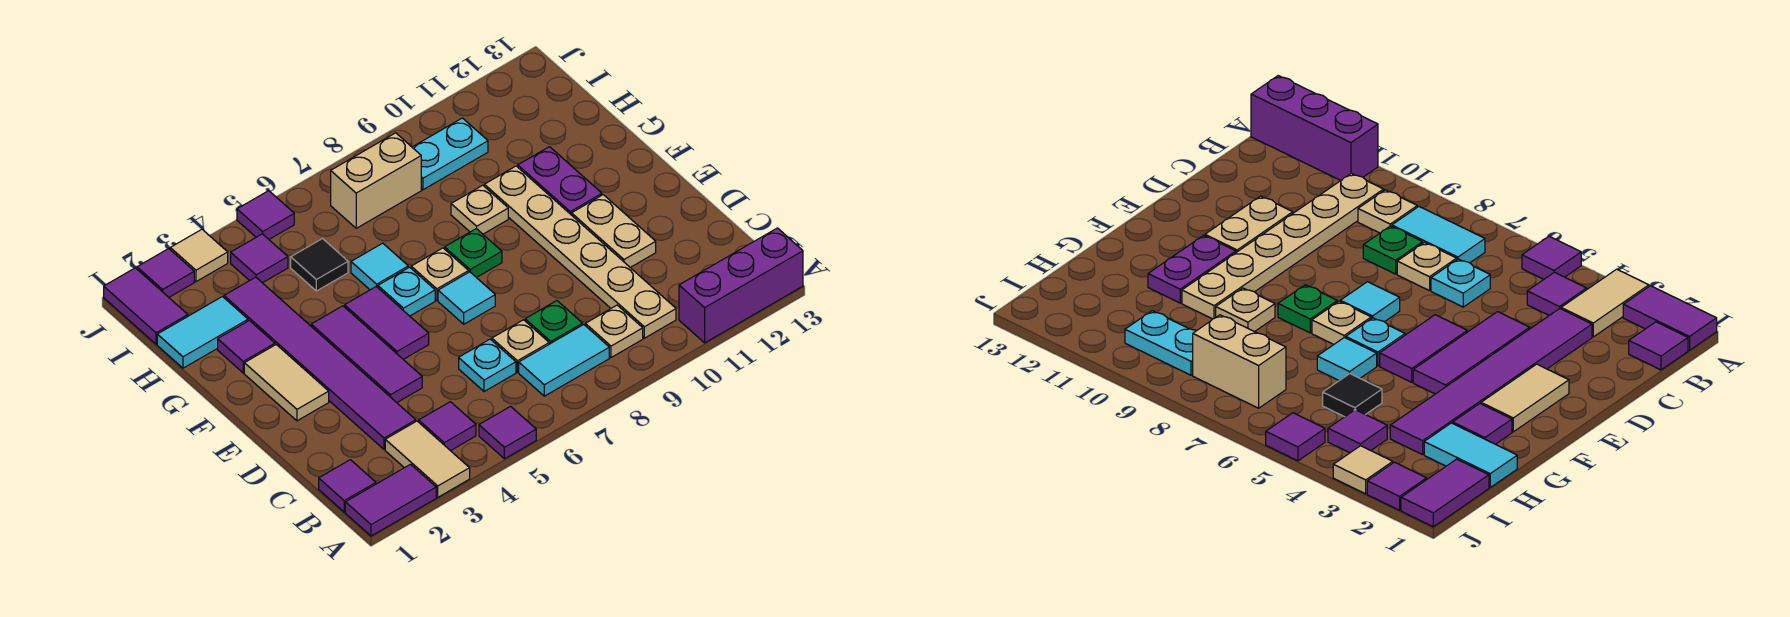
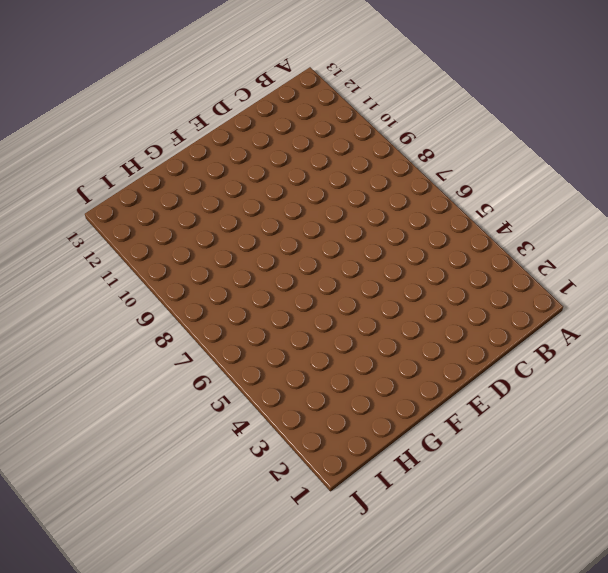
none -> purple 1x2 tile [345,464,436,536]
none -> tan 1x2 tile [385,421,470,497]
none -> purple 1x1 tile [479,406,536,459]
none -> purple 1x3 brick [679,228,803,343]

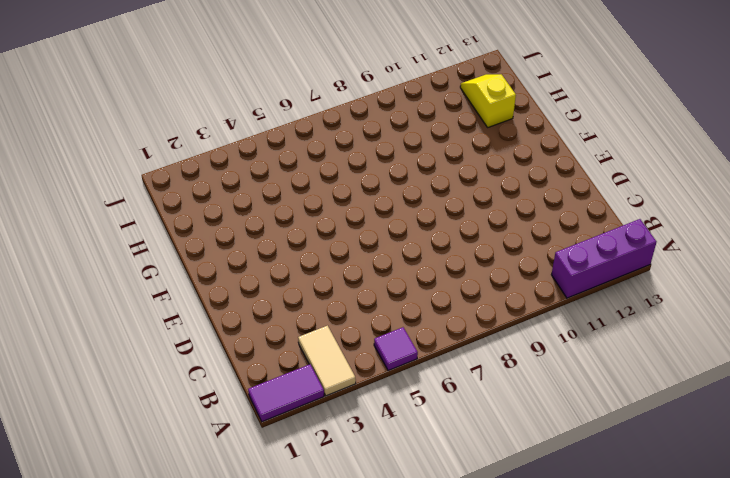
yellow 1x2 slope [460,74,516,127] -> none
none -> purple 1x1 tile [319,460,376,512]
none -> purple 1x1 tile [419,402,476,451]
none -> cyan 1x2 tile [519,325,609,396]
none -> tan 1x1 plate [585,305,643,358]

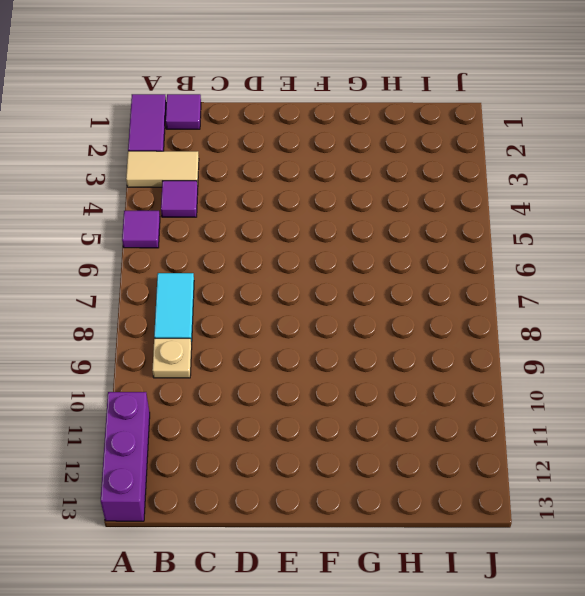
none -> tan 1x6 plate [484,166,676,338]
none -> purple 1x6 tile [224,277,416,449]
none -> cyan 1x1 plate [459,339,516,392]
none -> tan 1x1 plate [492,320,549,372]

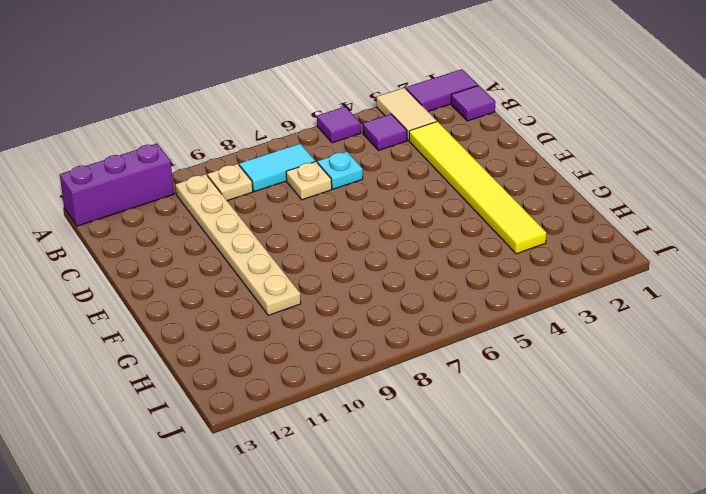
yellow 1x6 tile [409,122,546,254] -> purple 1x6 tile [224,277,416,449]
none -> green 1x1 plate [525,301,583,344]
none -> purple 1x3 tile [311,306,422,403]
none -> tan 1x2 plate [572,195,656,268]
none -> tan 1x2 tile [244,345,329,421]

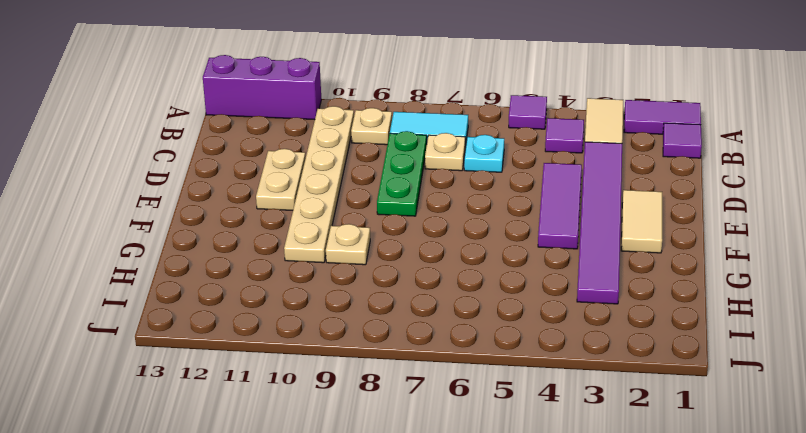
green 1x3 plate [377,131,427,216] -> green 1x1 plate [525,301,583,344]
none -> purple 1x2 tile [345,287,429,359]
none -> cyan 1x1 tile [438,272,495,324]
none -> cyan 1x1 plate [378,267,435,316]
none -> tan 1x1 plate [411,248,469,300]

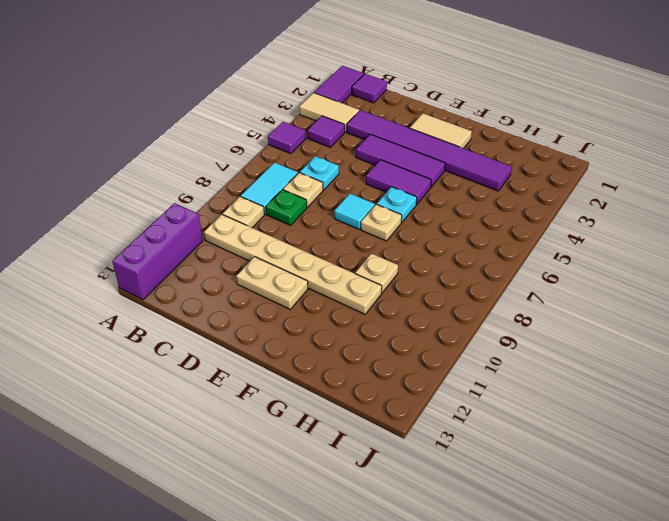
none -> green 1x1 plate [445,229,502,278]
none -> purple 1x2 plate [518,147,602,215]
none -> purple 1x1 tile [218,320,275,373]
none -> cyan 1x1 tile [351,243,408,290]

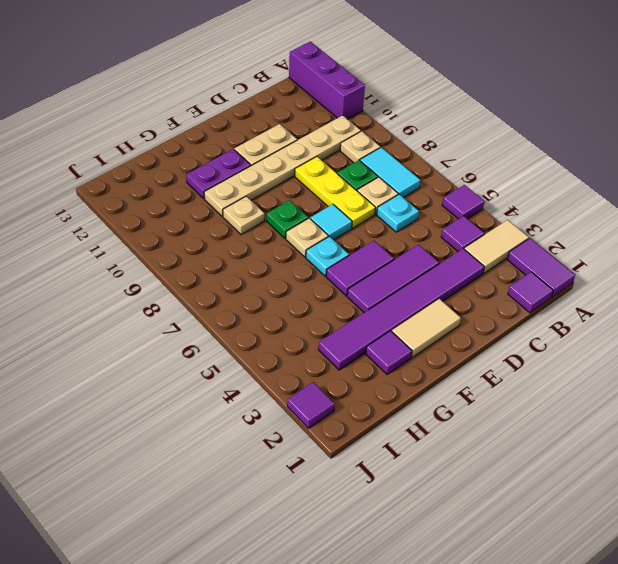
yellow 1x3 plate [295,157,375,228] -> none
none -> cyan 1x1 tile [351,243,408,290]
none -> cyan 1x2 tile [157,297,248,368]
none -> black 1x1 tile [291,239,348,291]
none -> purple 1x2 tile [104,268,188,344]

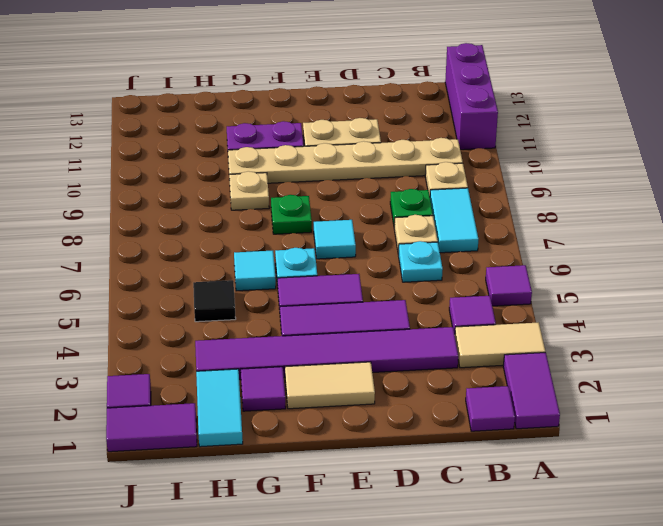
none -> tan 1x1 plate [411,248,469,300]
none -> purple 1x1 tile [231,234,288,283]
none -> tan 1x2 brick [331,133,421,228]
none -> cyan 1x2 plate [412,118,488,190]

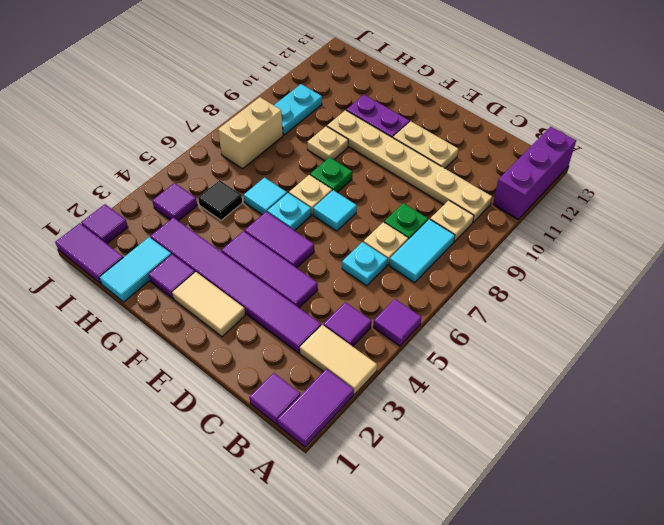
none -> tan 1x1 tile [170,229,228,282]
none -> purple 1x1 tile [237,191,294,239]

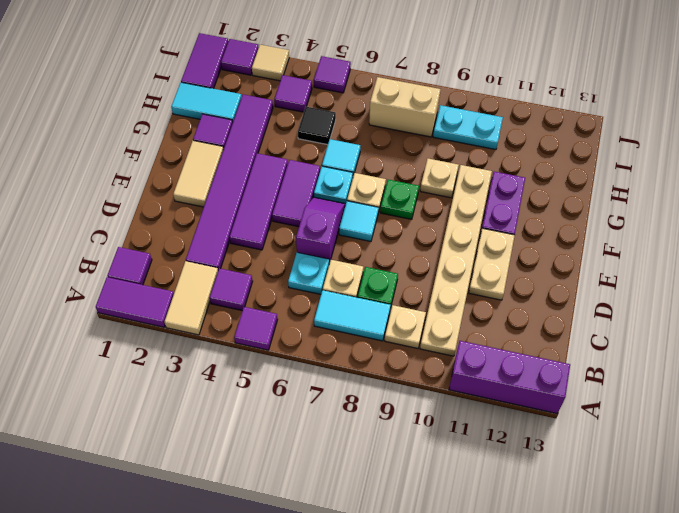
purple 1x2 slope [296,197,345,264] -> none

